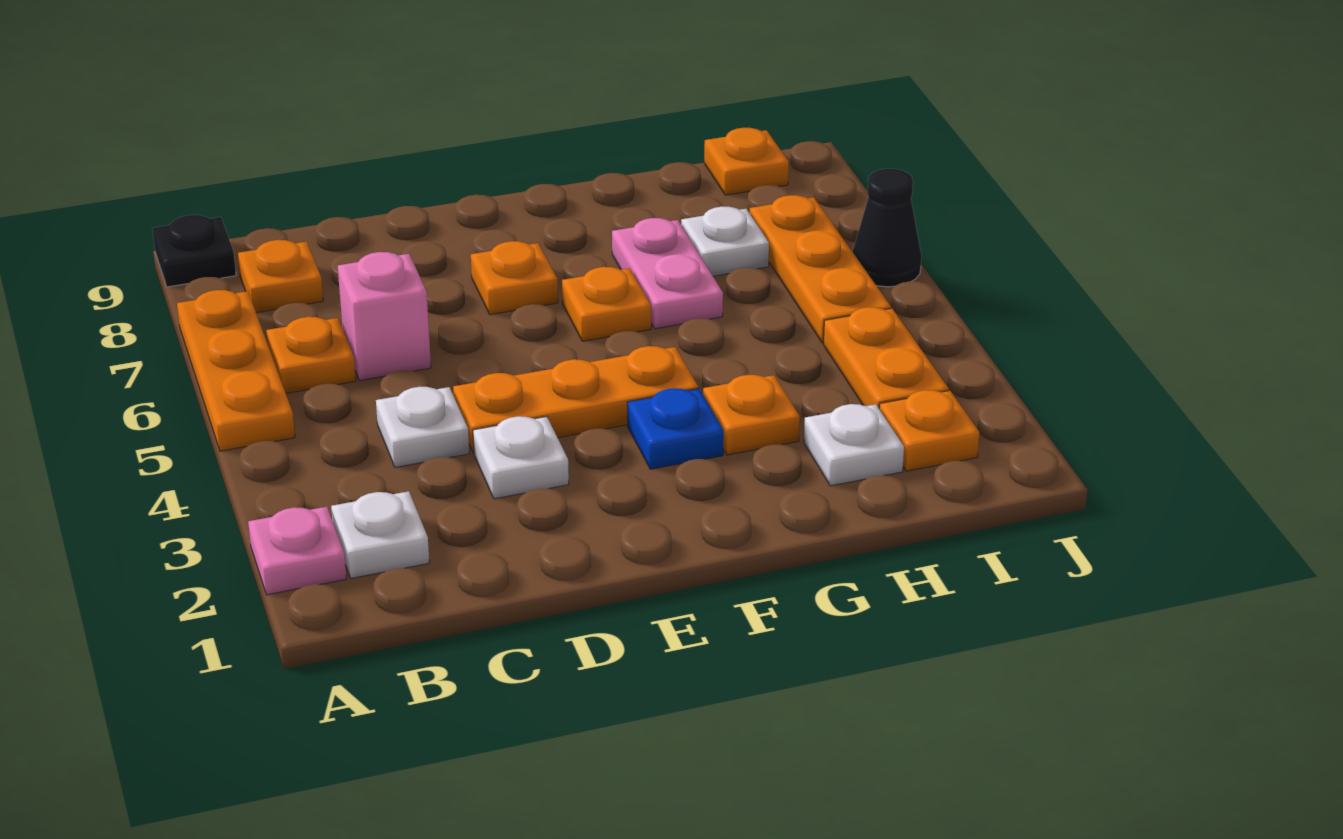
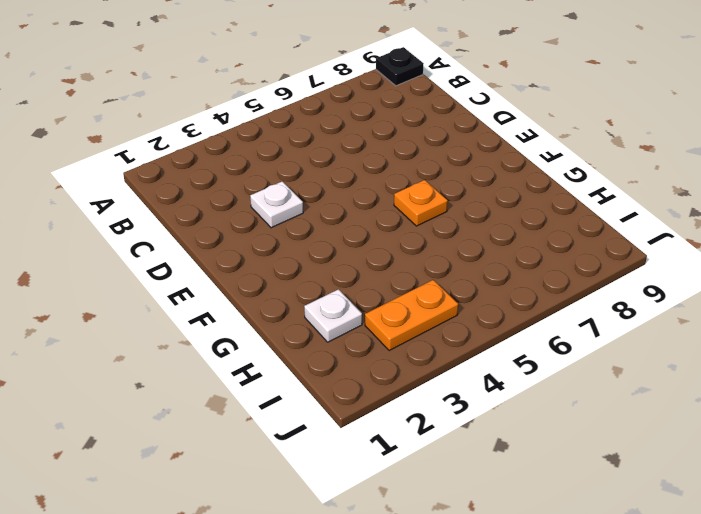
none -> pink 1x1 plate [248,507,346,595]
none -> orange 1x3 plate [177,290,295,451]
none -> white 1x1 plate [331,491,429,578]

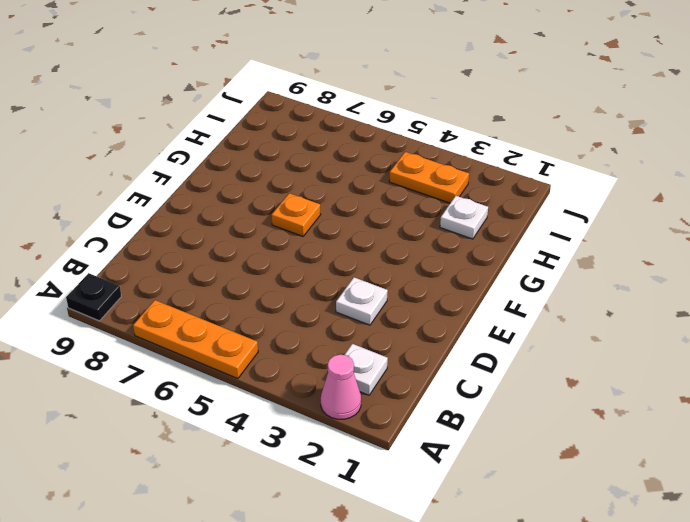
pink 1x1 cone [321,354,361,419] -> pink 1x1 plate [248,507,346,595]
none -> orange 1x1 plate [266,317,356,393]
none -> orange 1x1 plate [238,240,323,313]
none -> white 1x1 plate [376,387,469,467]

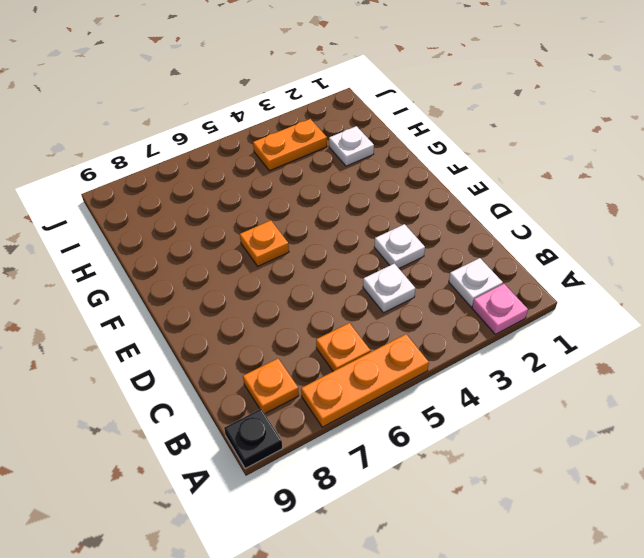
none -> pink 1x1 brick [338,252,431,380]
none -> orange 1x3 plate [453,346,698,453]
none -> orange 1x1 plate [471,241,558,315]

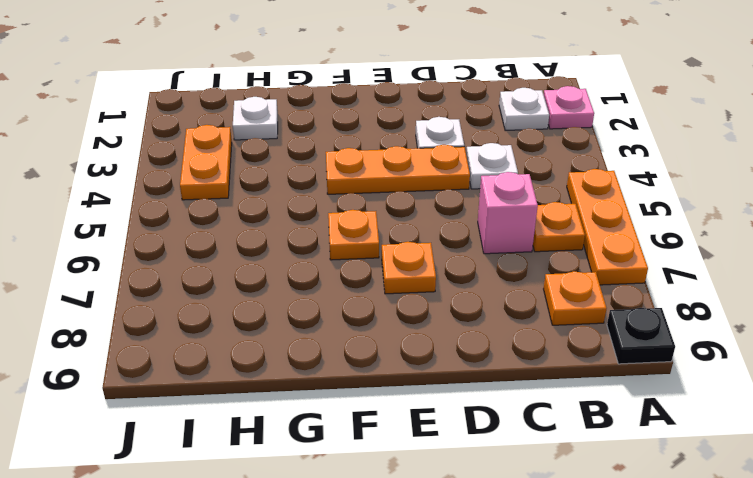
none -> blue 1x1 plate [627,388,724,469]
none -> orange 1x1 plate [703,375,800,455]
none -> pink 1x2 plate [612,218,723,329]

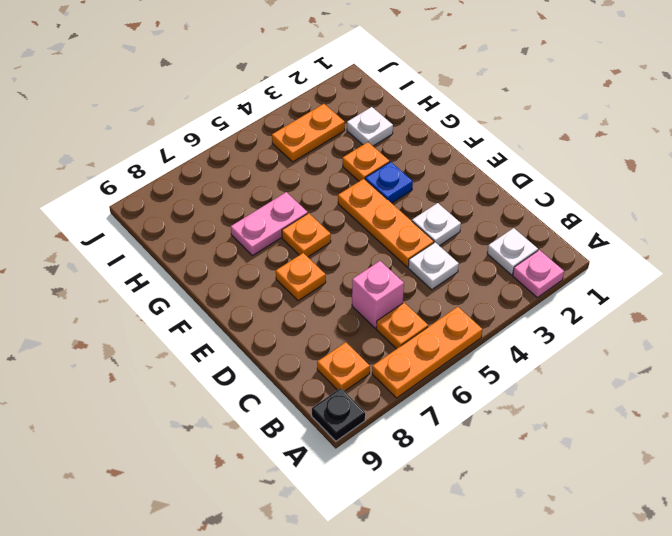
none -> white 1x1 plate [681,207,769,276]
none -> orange 1x1 plate [879,390,979,471]
none -> orange 1x3 plate [750,195,891,343]

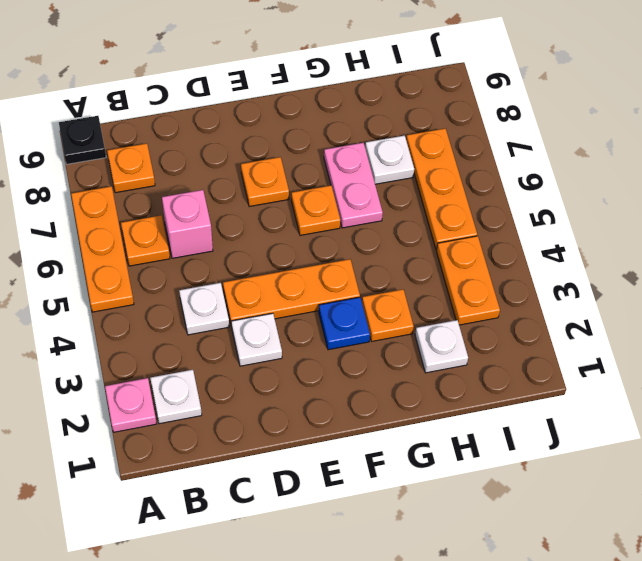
none -> orange 1x1 plate [879,390,979,471]
none -> orange 1x1 plate [704,128,789,195]
none -> black 1x1 cone [853,169,921,287]

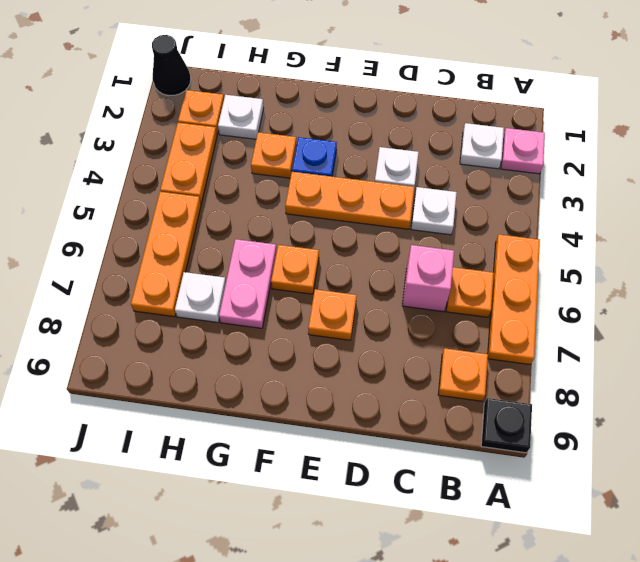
black 1x1 cone [152,35,191,96] -> black 1x1 cone moved to [853,169,921,287]
none -> orange 1x1 plate [704,128,789,195]

